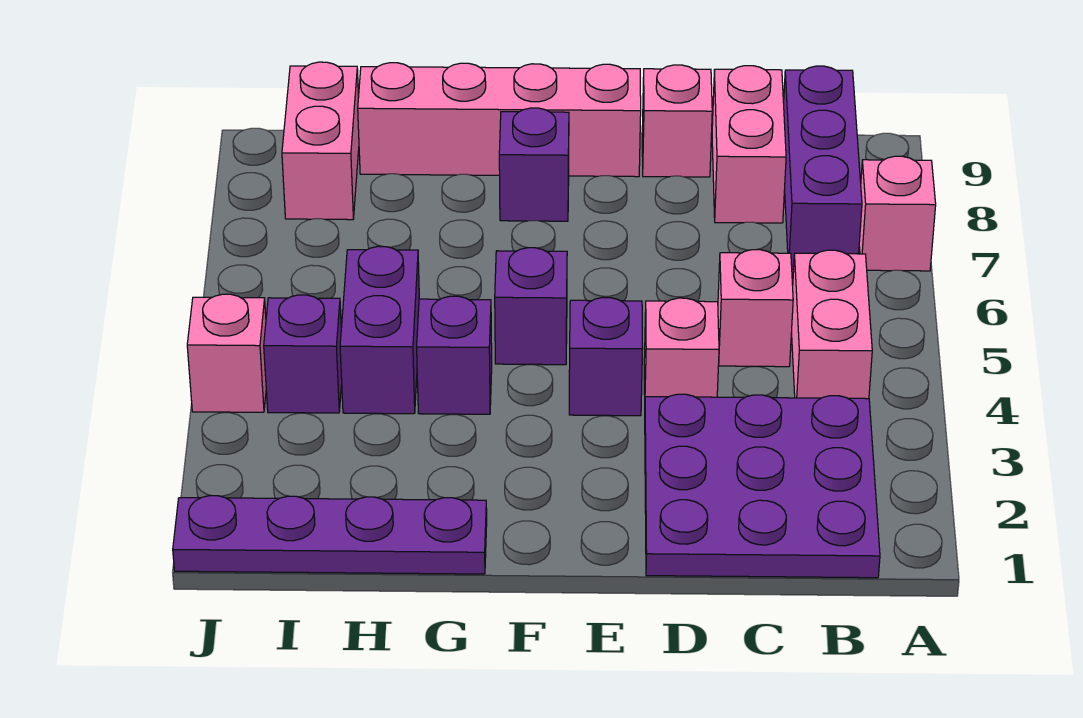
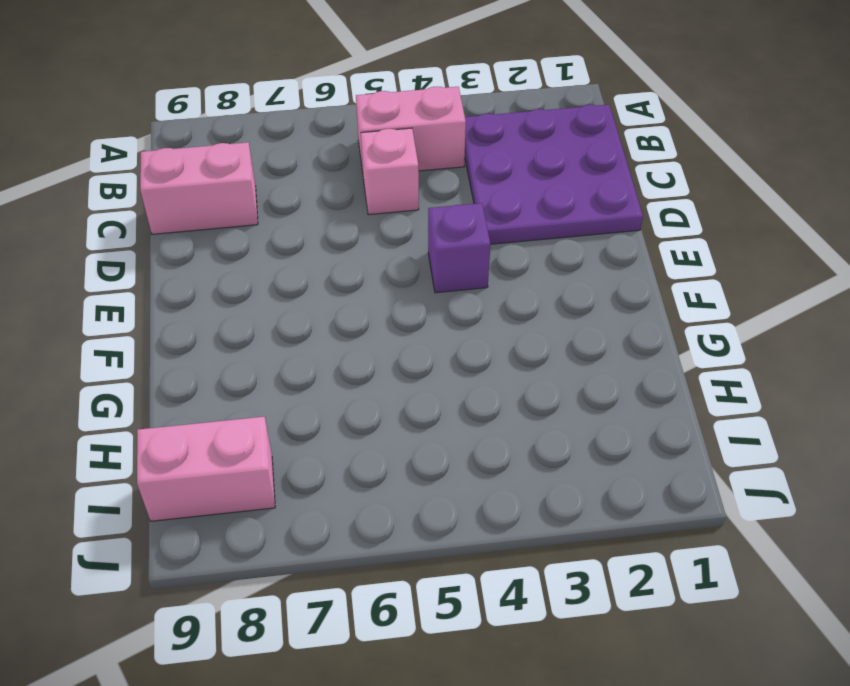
none -> pink 1x1 brick [859,156,936,271]
none -> purple 1x3 brick [784,66,862,270]
none -> pink 1x1 brick [644,298,719,397]

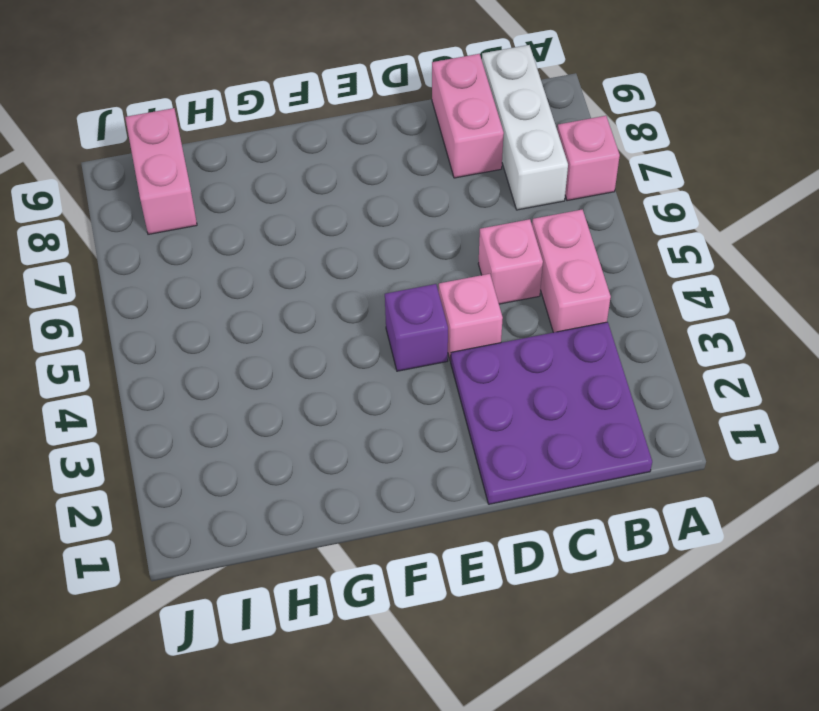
white 1x3 brick [482,45,568,210] -> purple 1x3 brick [784,66,862,270]
none -> pink 1x1 brick [642,65,712,177]
none -> pink 1x4 brick [358,63,641,177]
none -> purple 1x1 brick [495,248,567,365]

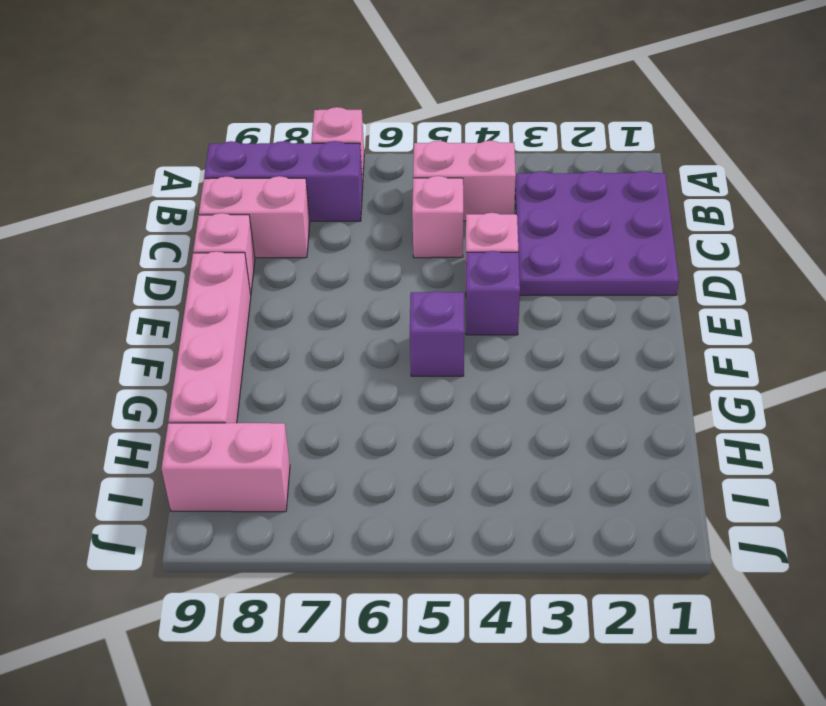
none -> purple 1x1 brick [499,108,569,221]
none -> purple 1x4 plate [173,496,487,574]
none -> purple 1x1 brick [417,296,492,414]

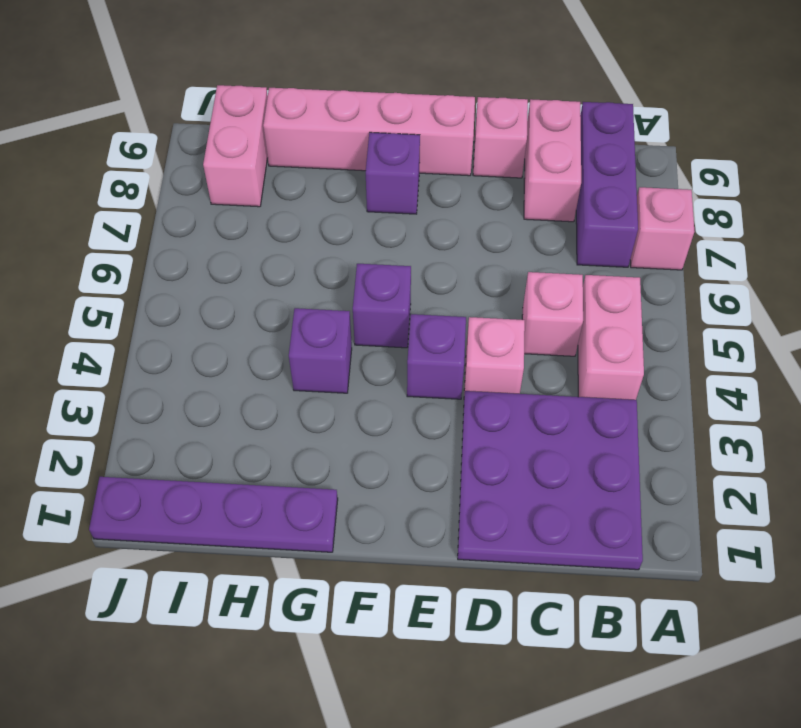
none -> purple 1x2 brick [340,246,419,414]
none -> purple 1x1 brick [264,295,342,413]
none -> pink 1x1 brick [187,294,266,412]

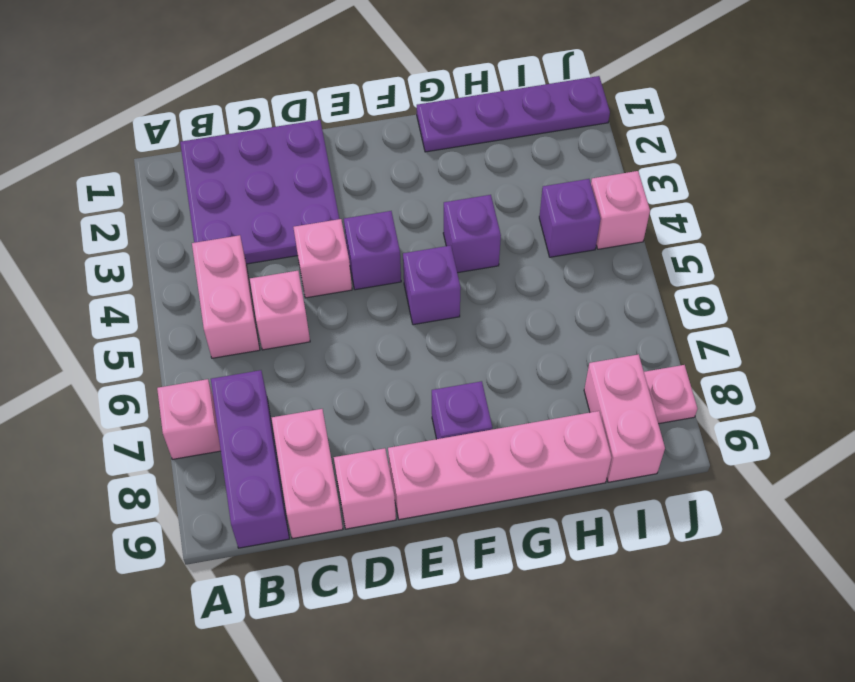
pink 1x1 plate [644,365,697,424] -> none
none -> purple 1x2 brick [340,246,419,414]

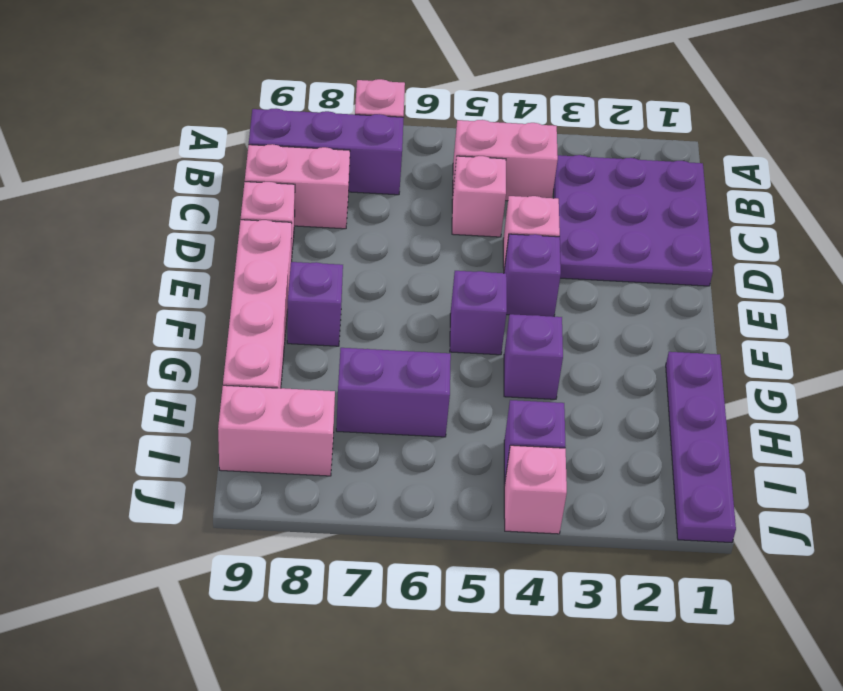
purple 1x2 brick [336,348,451,437] -> purple 1x2 brick moved to [340,246,419,414]

